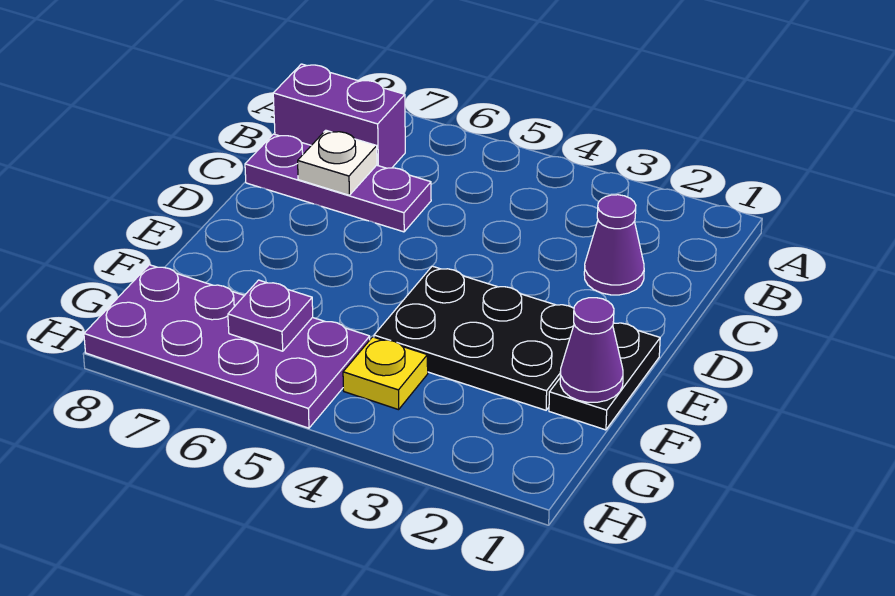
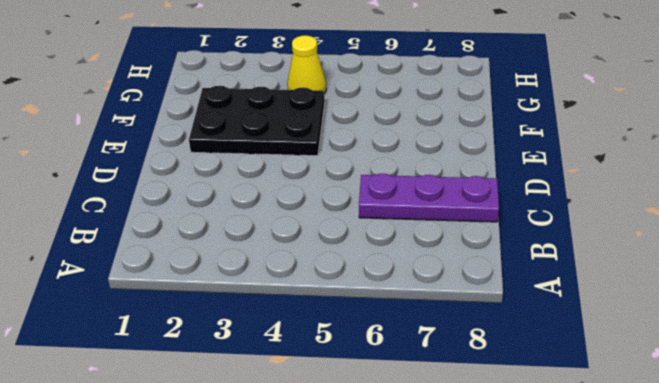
yellow 1x1 cone [287,35,326,94] -> yellow 1x1 plate [343,337,428,410]
none -> purple 1x2 brick [273,64,405,168]
none -> purple 1x1 cone [584,195,644,295]

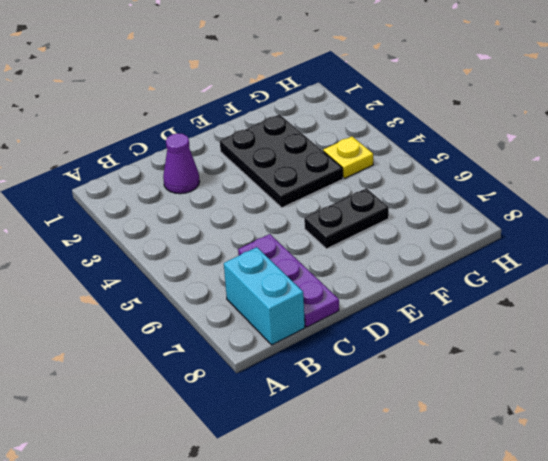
cyan 1x2 brick [224,247,305,345] -> purple 1x2 brick [273,64,405,168]
black 1x2 plate [304,188,389,249] -> black 1x2 plate moved to [549,323,660,430]
none -> purple 2x4 plate [84,265,370,428]
none -> white 1x1 plate [298,130,377,195]

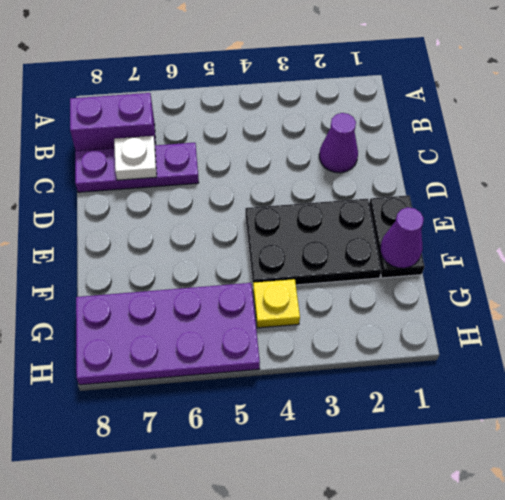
none -> purple 1x1 plate [228,280,313,351]

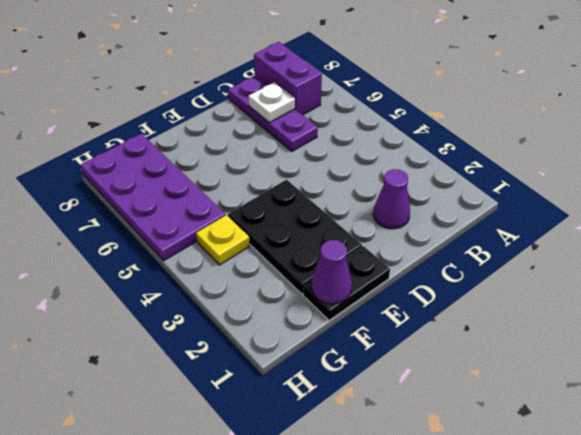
none -> purple 1x1 plate [228,280,313,351]

